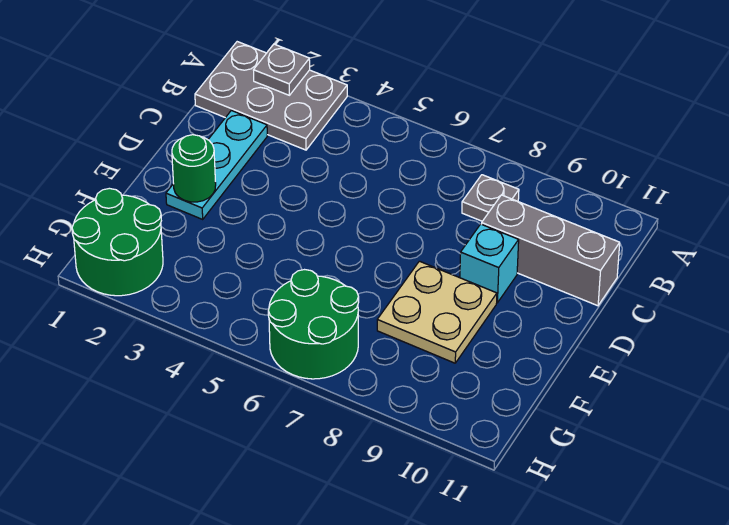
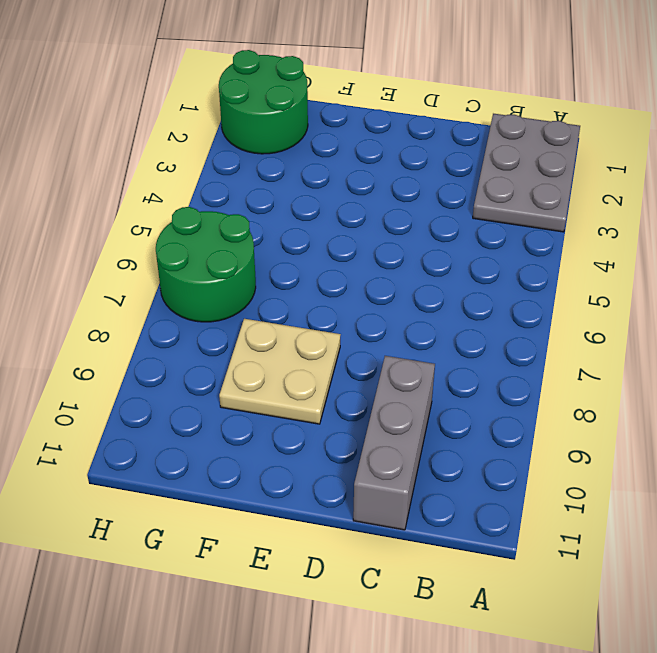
none -> grey 1x1 plate [462,175,519,221]
none -> cyan 1x3 plate [166,110,267,219]

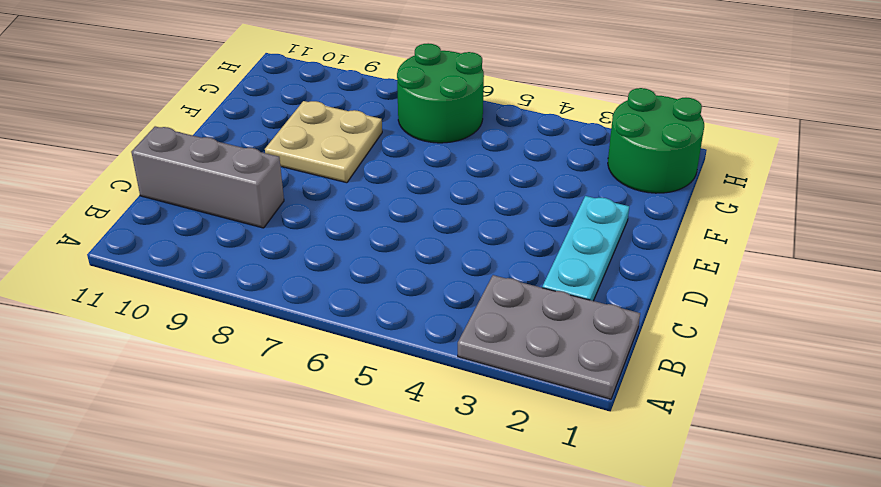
none -> grey 1x1 plate [462,175,519,221]
none -> cyan 1x1 brick [460,224,519,303]

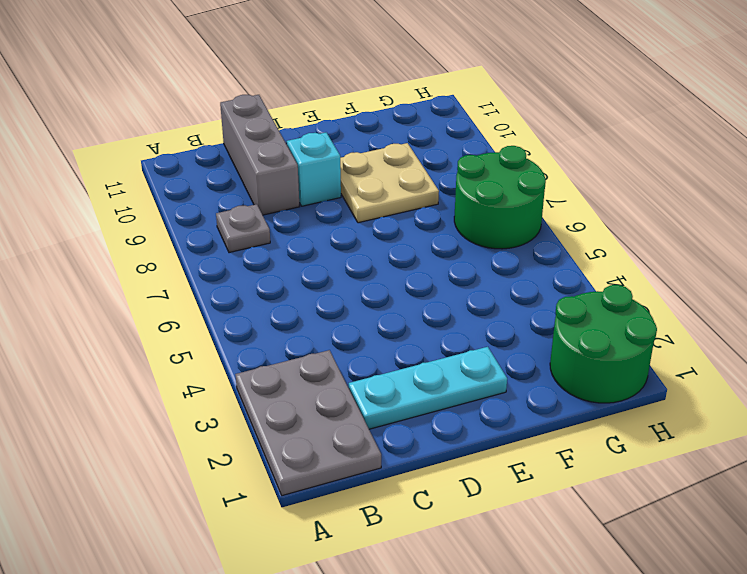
none -> grey 1x1 plate [254,44,310,95]
none -> green 1x1 round brick [172,135,216,202]

